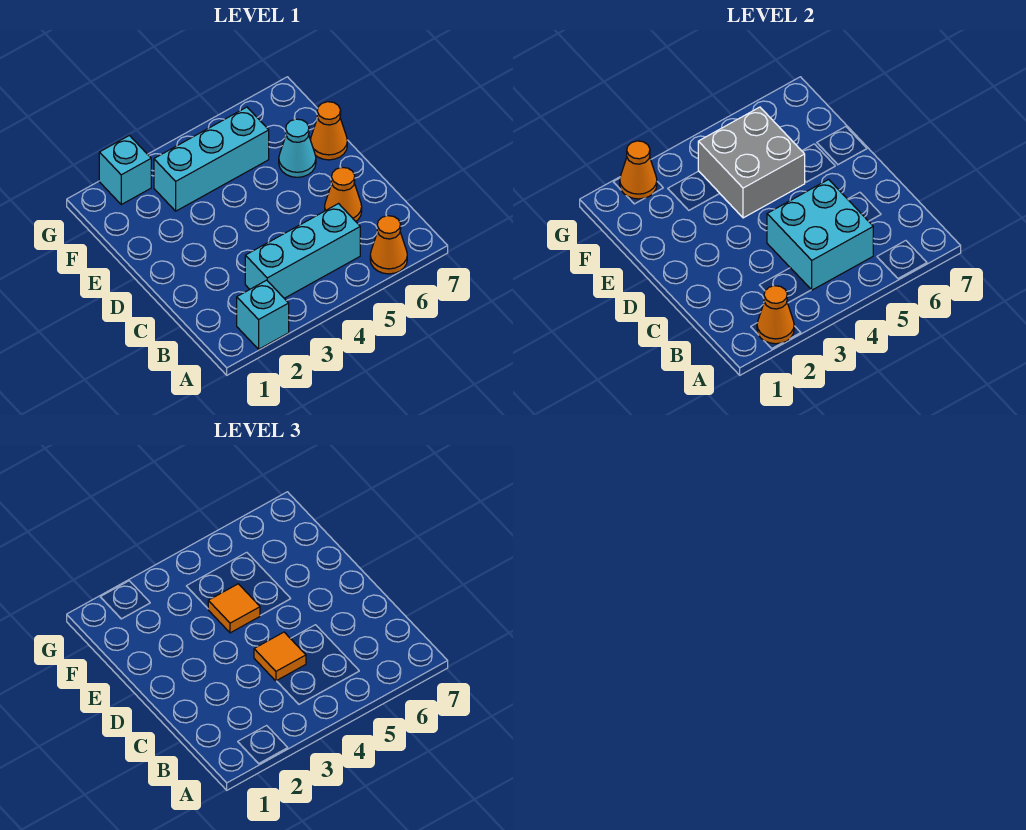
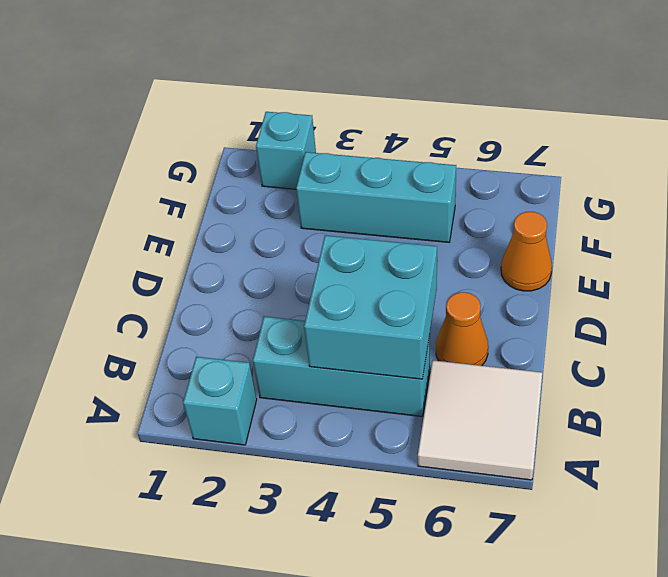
white 2x2 tile [418,360,542,480] -> orange 1x1 cone [370,216,407,274]
none -> cyan 1x1 cone [279,119,316,177]
none -> orange 1x1 cone [757,286,794,344]
none -> grey 2x2 brick [698,107,805,218]

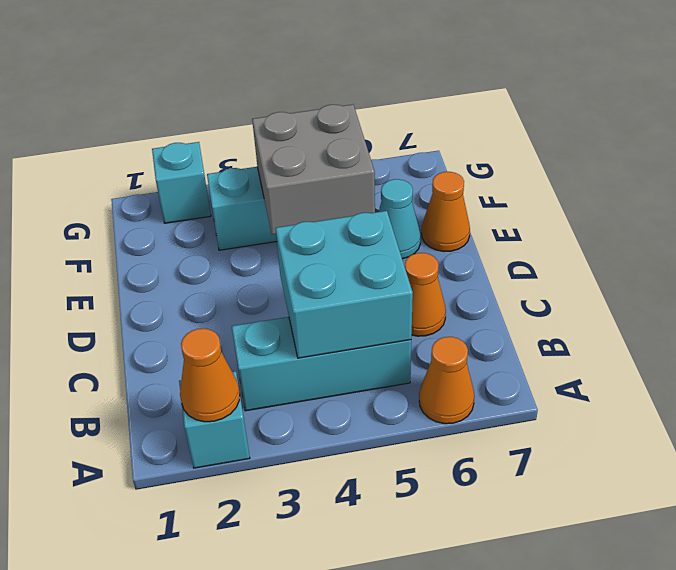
none -> orange 1x1 cone [620,141,657,199]
none -> orange 1x1 tile [254,632,306,681]
none -> orange 1x1 tile [208,584,260,633]

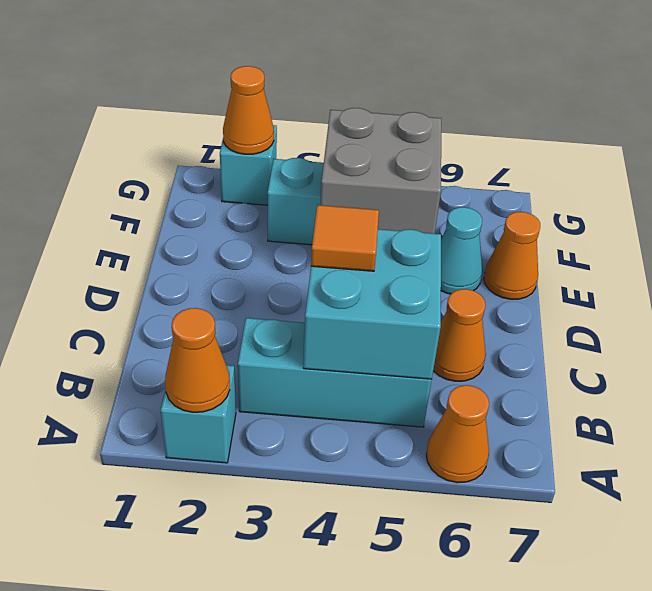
none -> orange 1x1 tile [208,584,260,633]

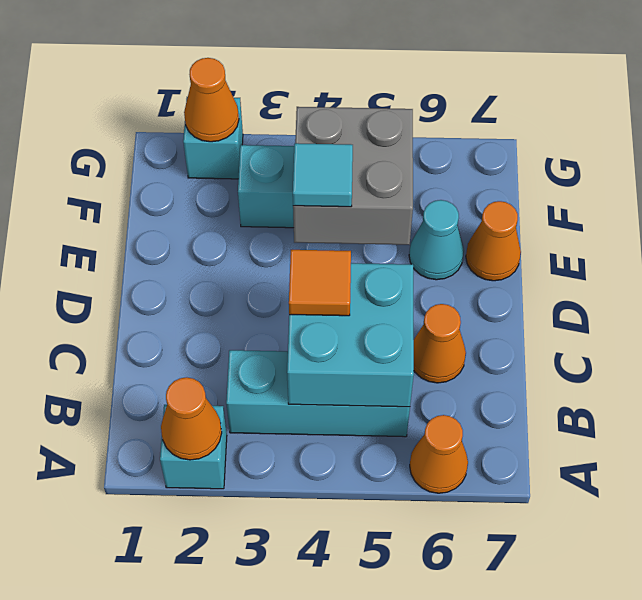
cyan 1x1 tile [293,143,353,207] -> orange 1x1 tile [208,584,260,633]

